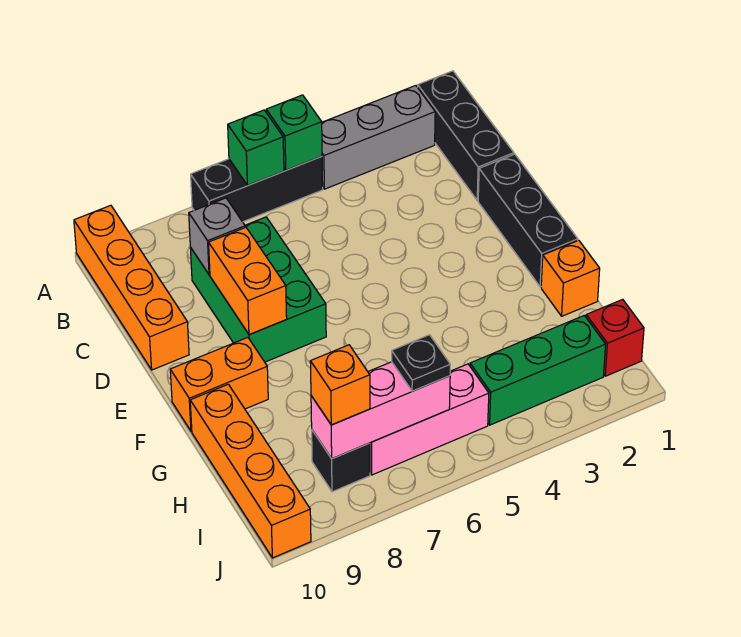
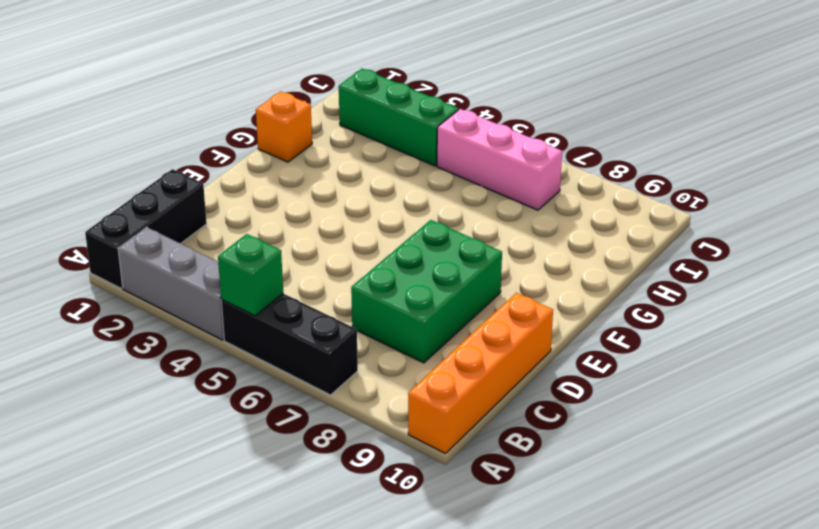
none -> black 1x3 brick [478,154,578,287]
none -> orange 1x2 brick [170,338,268,431]
none -> orange 1x4 brick [190,384,311,558]

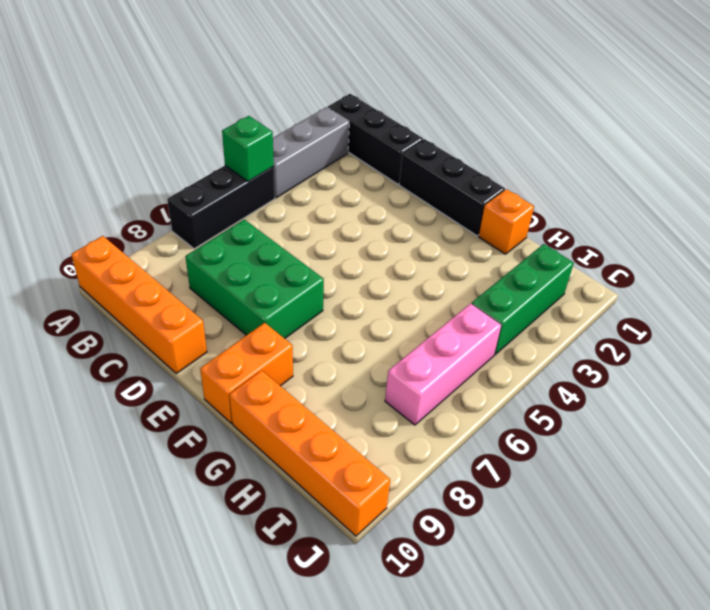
none -> red 1x1 brick [586,299,644,376]
none -> black 1x1 brick [312,430,370,492]
none -> green 1x1 brick [228,110,284,185]

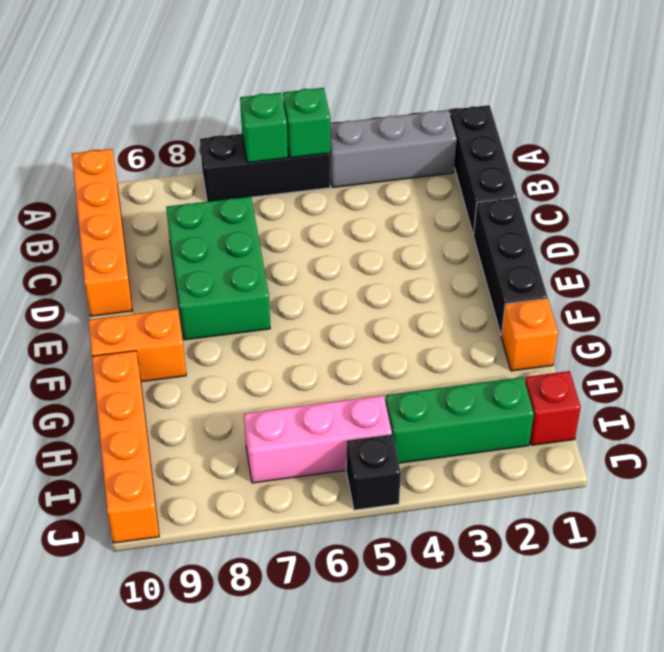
black 1x1 brick [346,434,401,510] -> black 1x1 brick moved to [312,430,370,492]
none -> grey 1x1 brick [189,198,245,275]
none -> orange 1x2 brick [209,227,287,335]
none -> pink 1x3 brick [311,362,450,459]

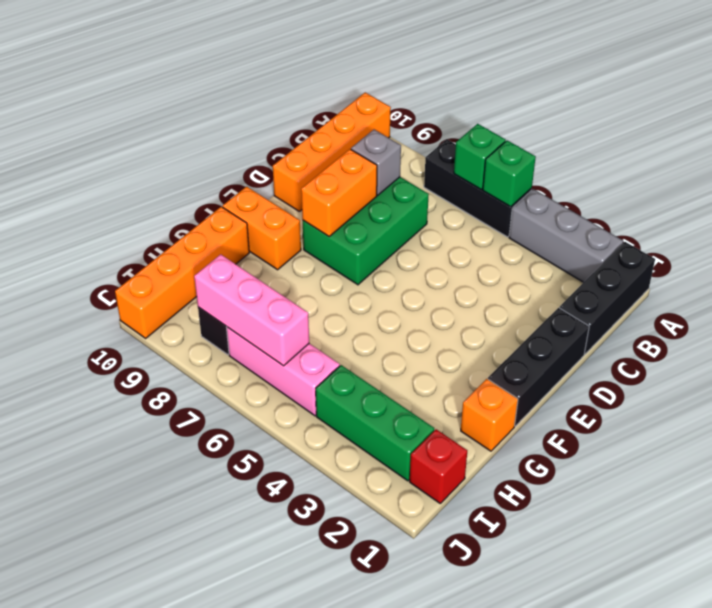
none -> black 1x1 plate [392,335,450,391]
none -> orange 1x1 brick [310,345,370,425]

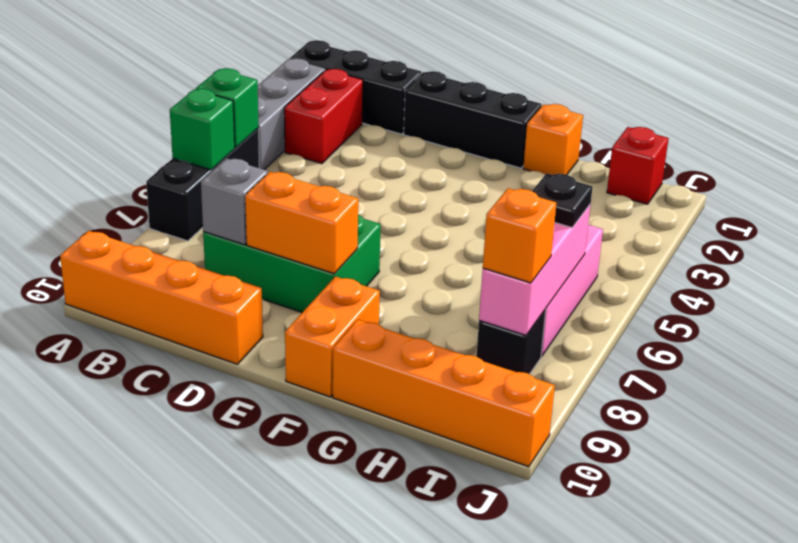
red 1x2 brick [284,69,363,164] -> none
none -> green 1x3 brick [470,315,606,425]

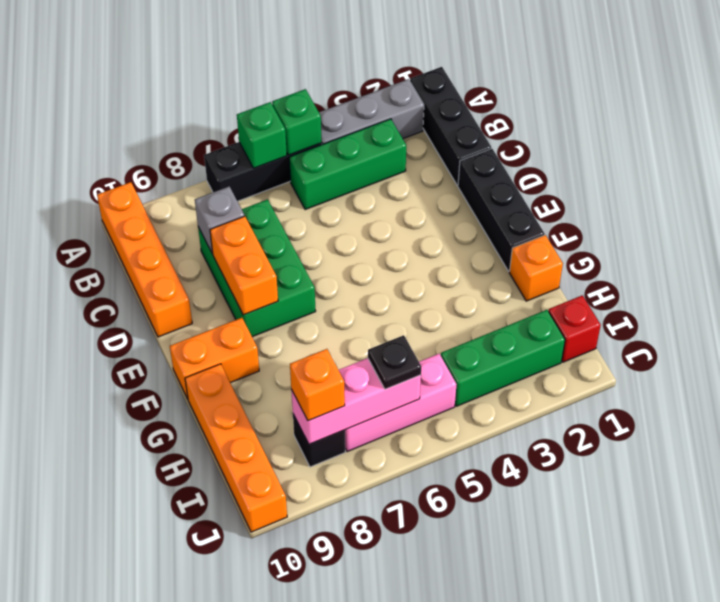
green 1x3 brick [289,119,406,210] -> none

